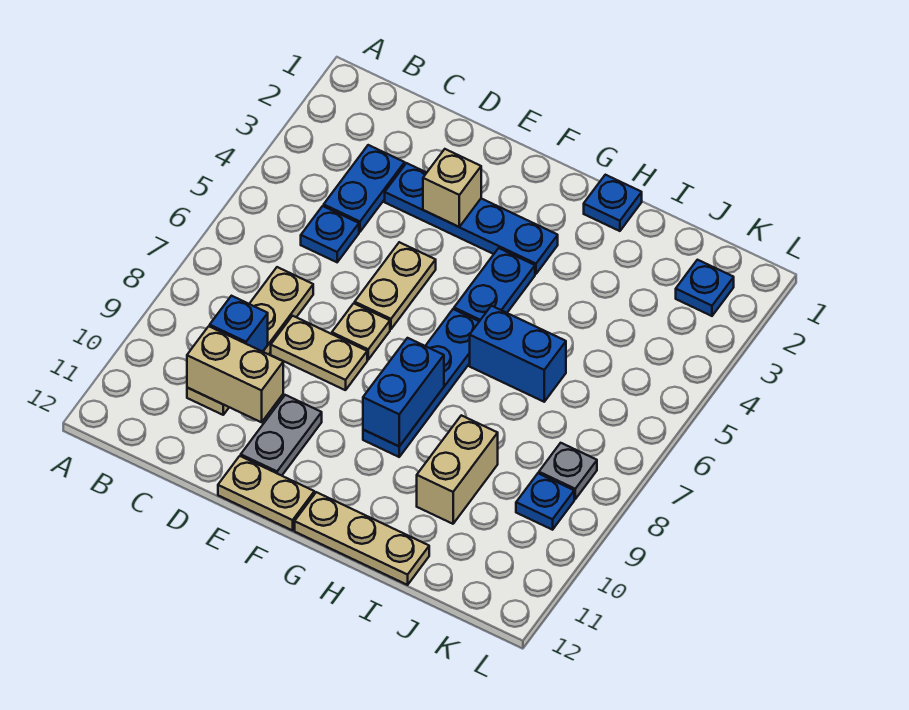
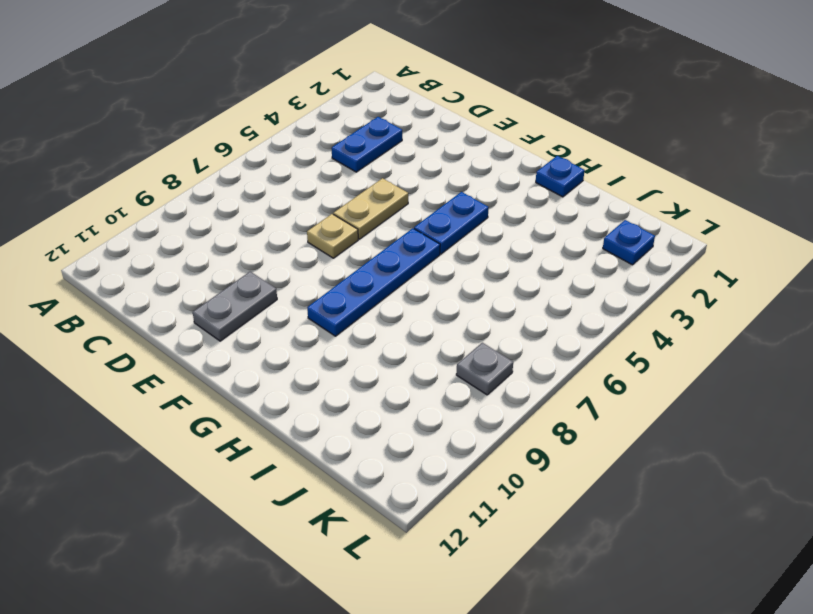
none -> blue 1x1 plate [301,206,359,262]
none -> tan 1x4 plate [187,267,313,415]
none -> blue 1x4 plate [385,163,558,274]

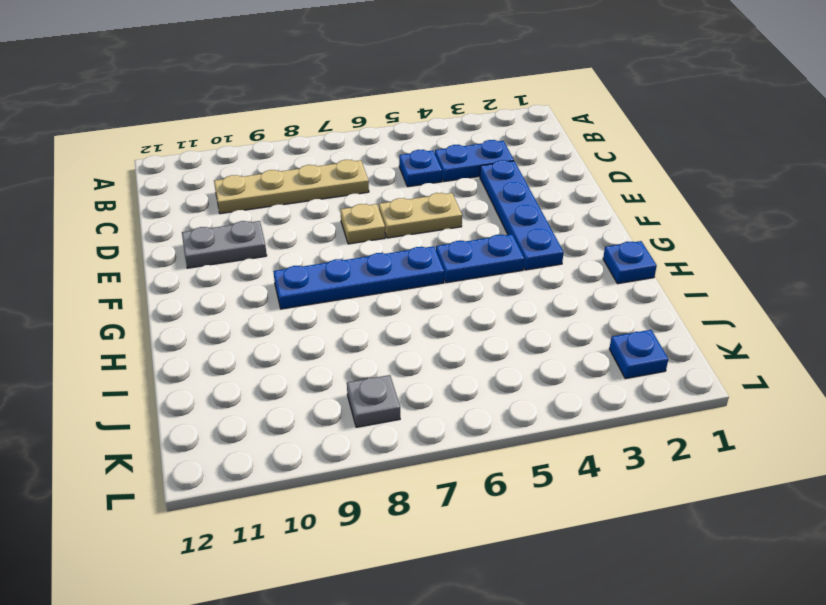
none -> tan 1x2 plate [271,316,367,390]
none -> tan 1x2 plate [218,456,314,530]
none -> tan 1x3 plate [295,492,429,585]

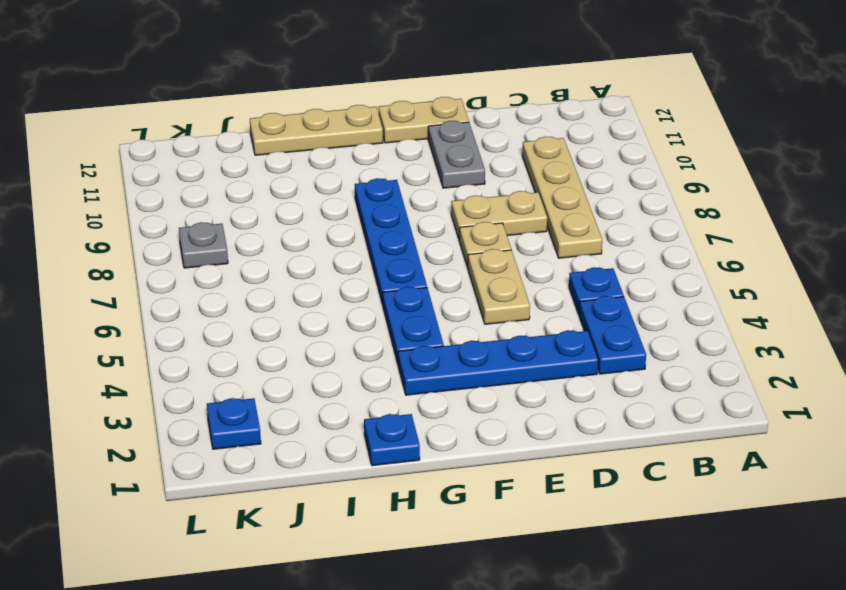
none -> blue 1x2 brick [470,306,566,402]
none -> tan 1x2 brick [417,415,498,524]
none -> blue 1x1 plate [516,473,574,530]

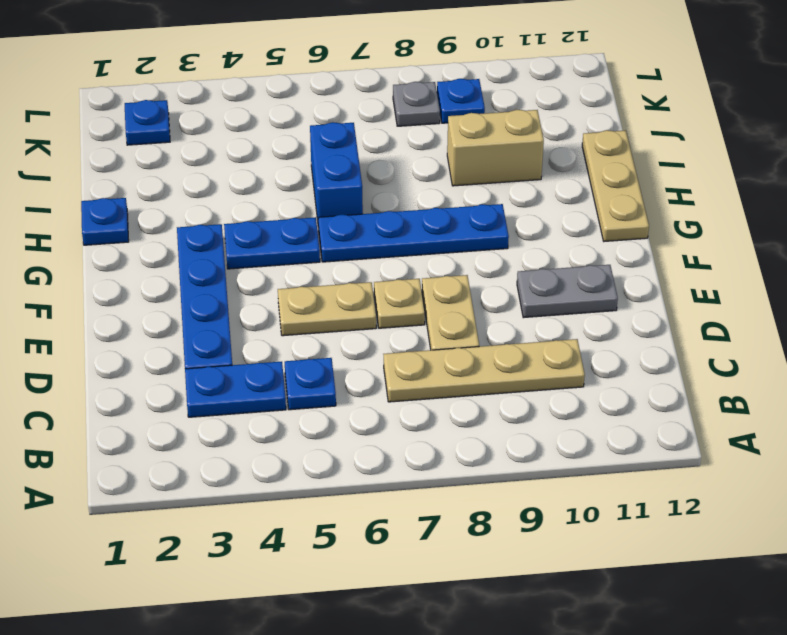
none -> tan 1x2 plate [218,456,314,530]
none -> blue 1x1 brick [210,296,268,352]
none -> tan 1x2 brick [187,326,283,422]

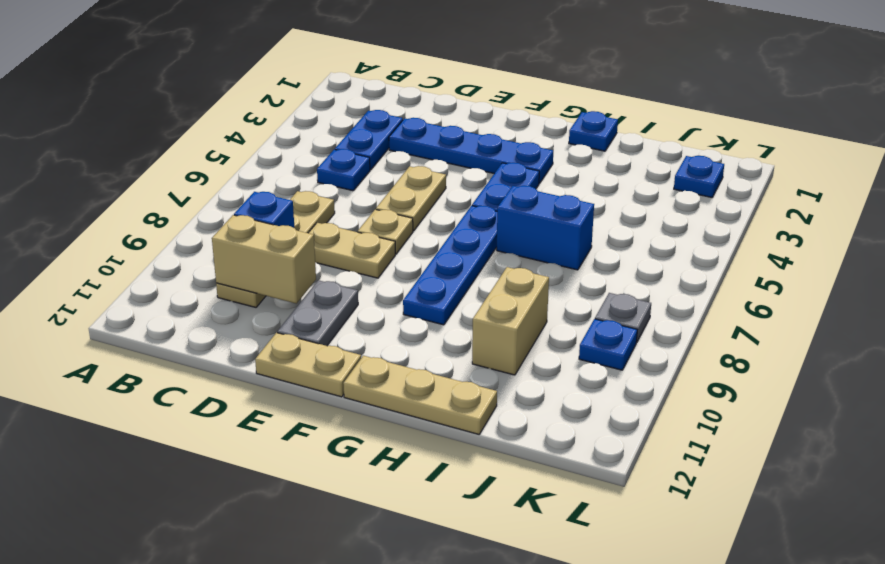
none -> tan 1x1 brick [423,149,481,227]
none -> blue 1x2 brick [363,338,444,446]

